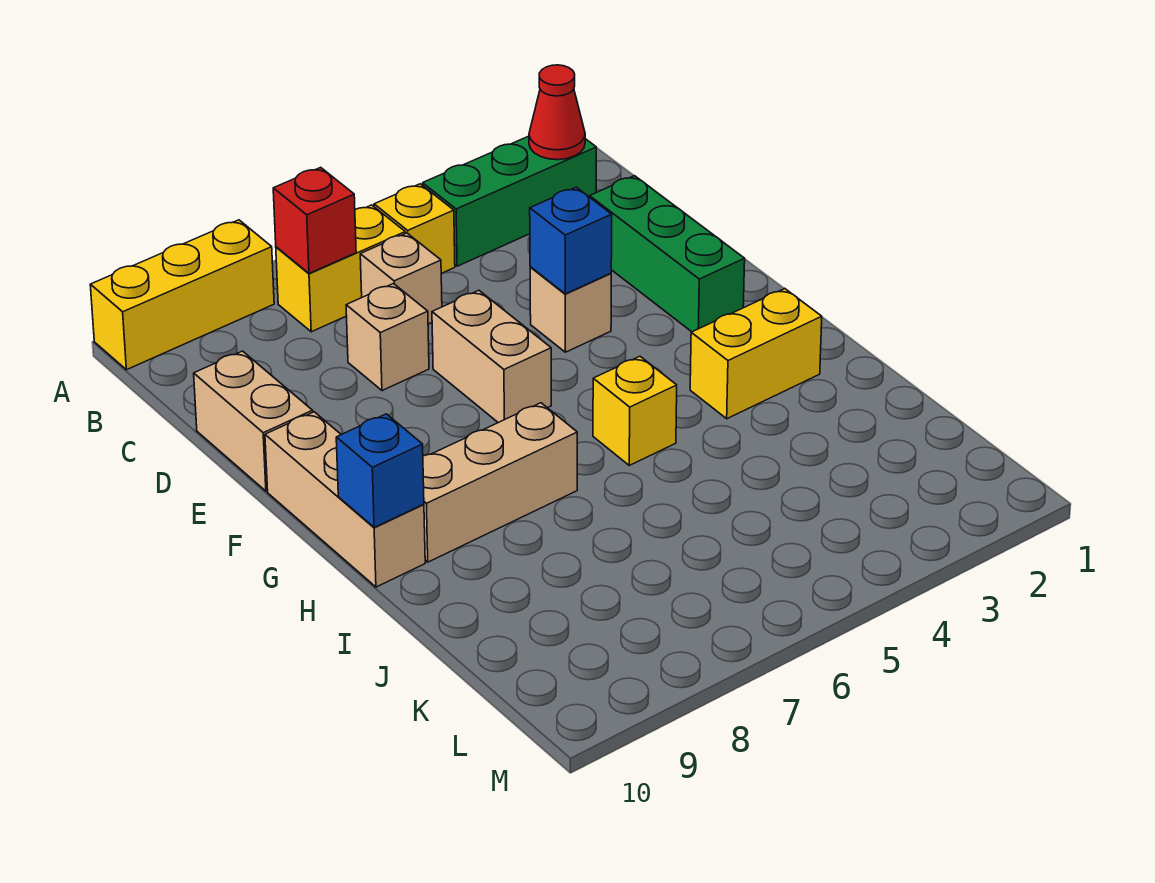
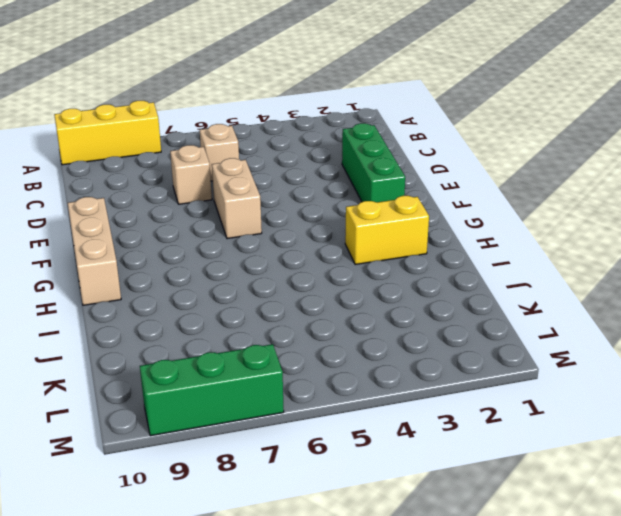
green 1x3 brick [140,344,284,436] -> green 1x3 brick moved to [423,136,596,266]
none -> yellow 1x1 brick [374,184,455,273]
none -> yellow 1x2 brick [276,205,405,332]
none -> tan 1x2 brick [194,351,313,491]

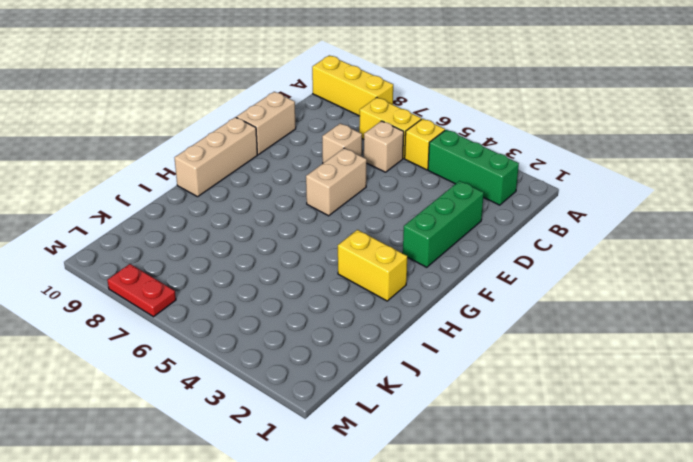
red 1x2 plate [107,264,176,317] -> none
none -> tan 1x1 brick [530,267,611,352]
none -> yellow 1x1 brick [593,357,677,465]
none -> tan 1x3 brick [423,403,577,562]

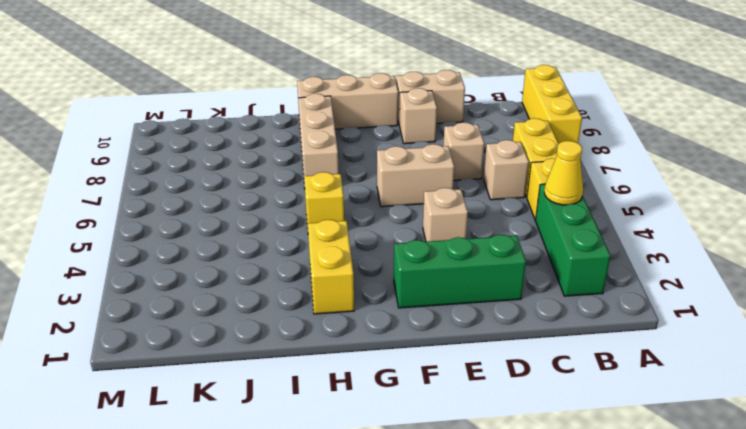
yellow 1x1 cone [544,141,583,205] -> none
tan 1x1 brick [400,88,437,144] -> none
none -> red 1x1 cone [529,65,585,160]
none -> red 1x1 brick [273,167,356,273]
none -> blue 1x1 brick [530,187,612,294]

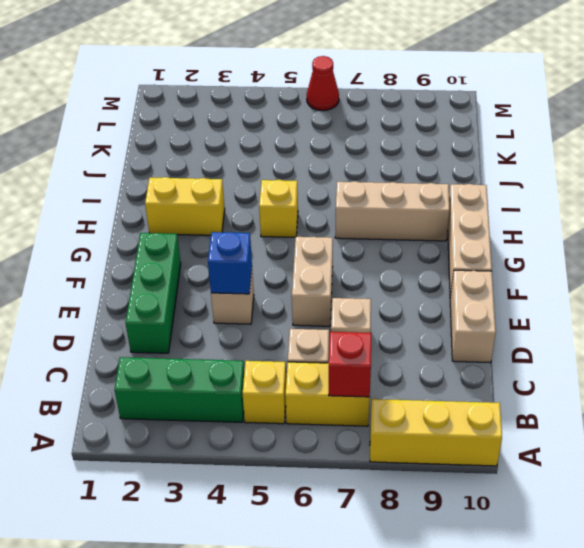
red 1x1 cone [307,56,339,111] -> red 1x1 cone moved to [529,65,585,160]
none -> blue 1x1 brick [336,414,424,527]

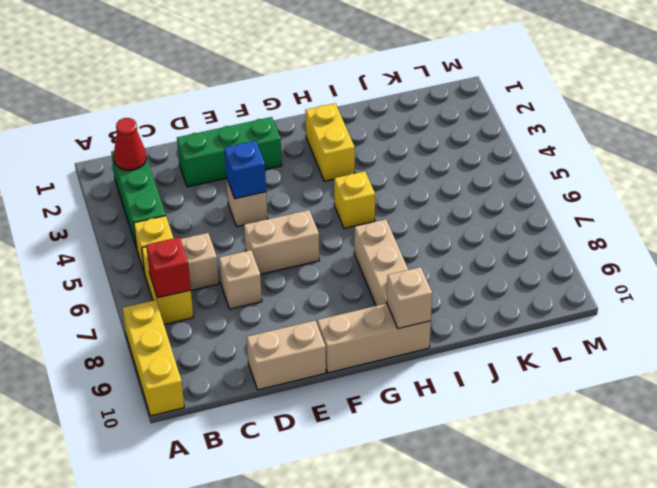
tan 1x1 brick [387,267,432,329] -> blue 1x1 brick [336,414,424,527]

